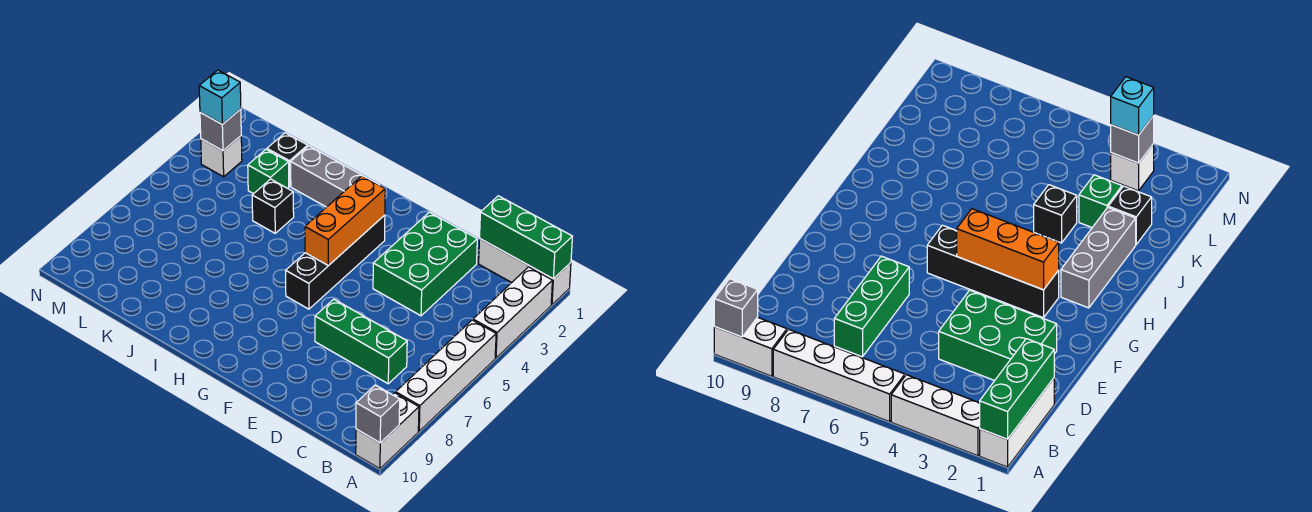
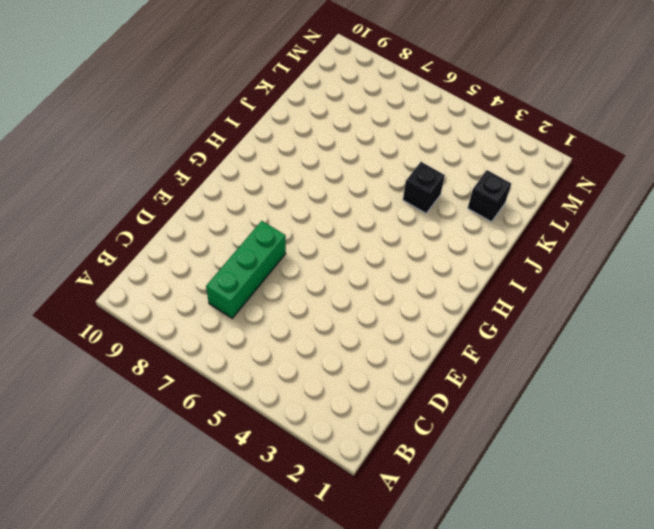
none -> white 1x3 brick [479,239,571,305]
none -> white 1x3 brick [473,267,553,358]
none -> white 1x4 brick [396,320,496,431]

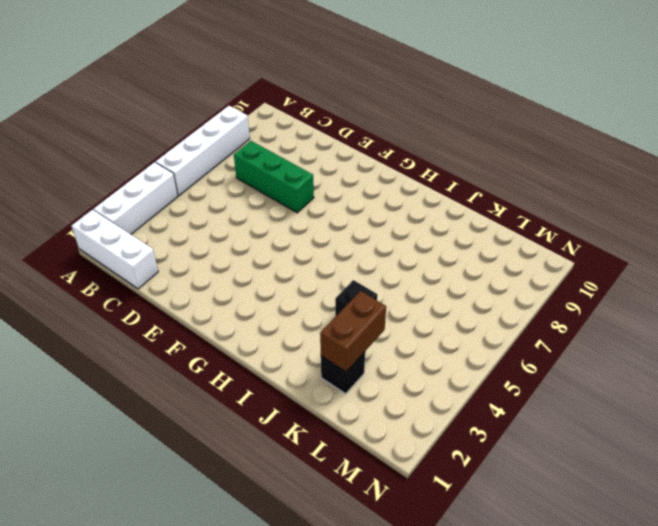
brown 1x2 brick [320,291,386,372] -> none
none -> white 1x2 brick [356,393,419,469]
none -> green 2x3 brick [373,212,477,316]
none -> black 1x4 brick [286,215,385,309]

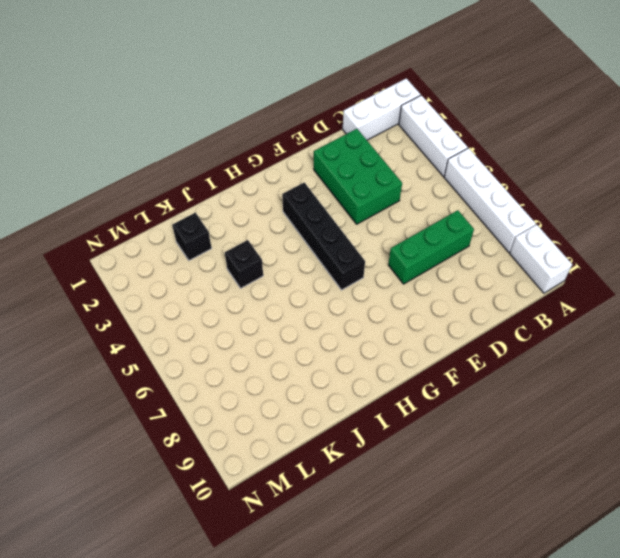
none -> grey 1x3 brick [291,146,379,207]
none -> green 1x1 brick [248,149,289,194]
none -> white 1x1 brick [201,136,242,177]

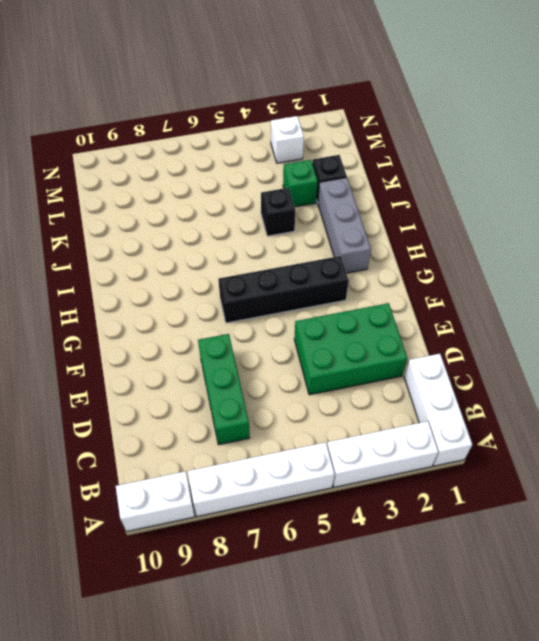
none -> green 1x3 brick [480,196,572,279]
none -> grey 1x1 brick [356,385,400,443]
none -> orange 1x3 brick [305,176,385,266]

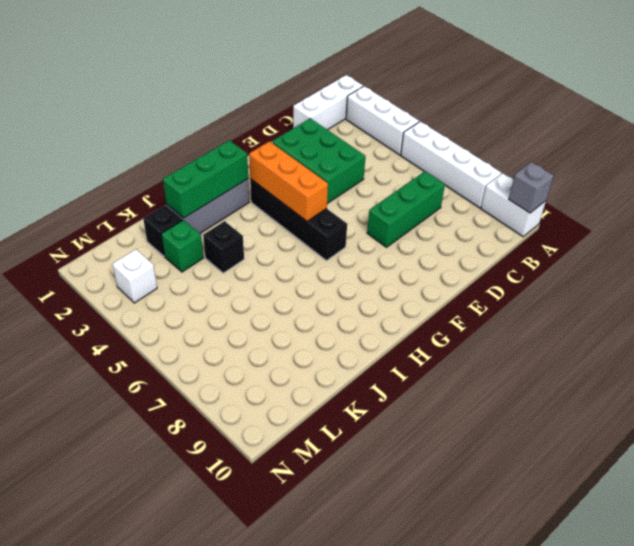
green 1x3 brick [163,140,248,218] -> green 1x3 brick moved to [480,196,572,279]
none -> grey 1x1 brick [200,109,241,151]
none -> cyan 1x1 brick [199,70,241,124]

